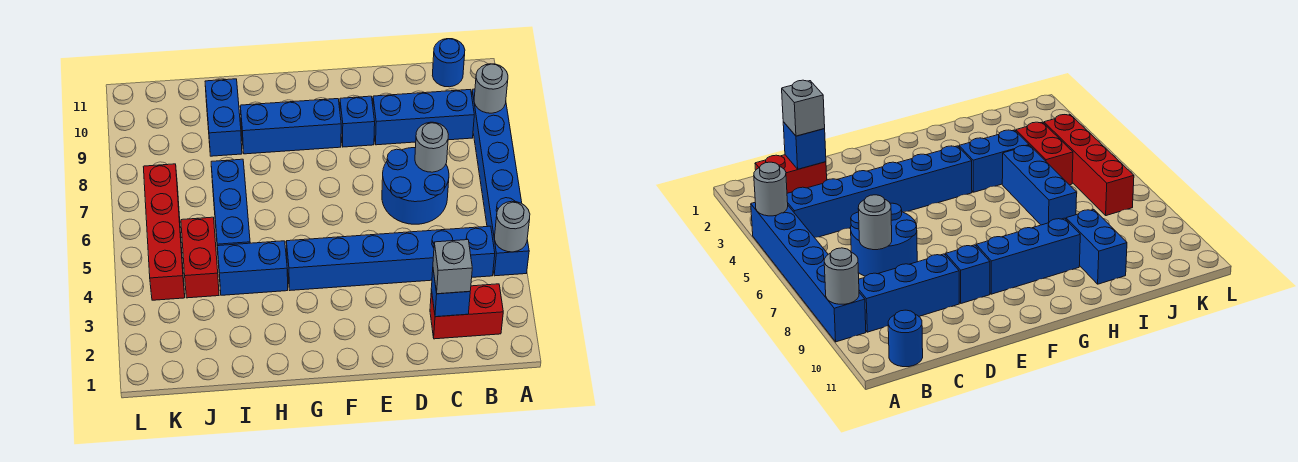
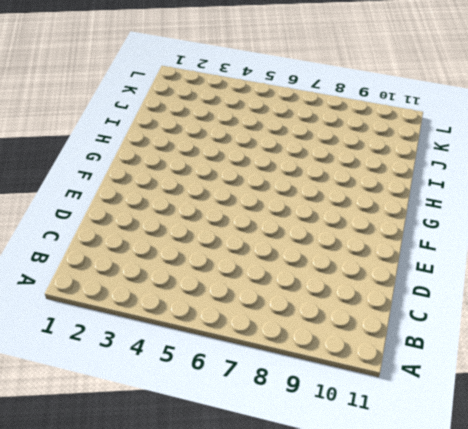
none -> blue 1x6 brick [472,89,529,276]
none -> red 1x2 brick [430,284,503,339]
none -> blue 1x6 brick [286,226,495,290]

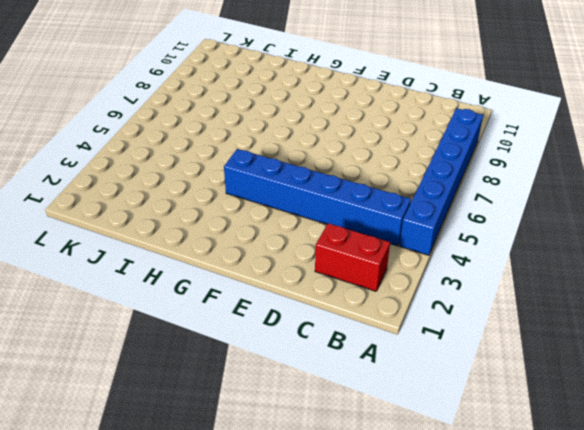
none -> blue 1x3 brick [373,90,474,145]
none -> blue 1x1 round brick [432,39,465,87]
none -> blue 2x2 round brick [382,148,449,224]

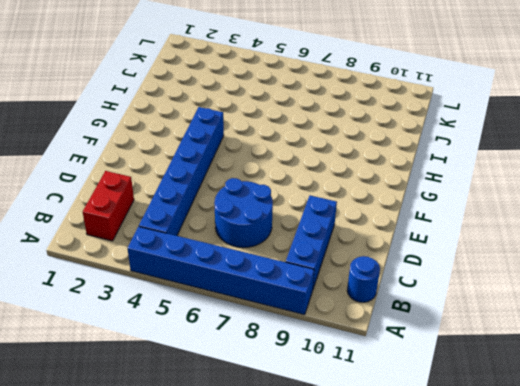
none -> blue 1x1 brick [340,96,375,147]
none -> blue 1x3 brick [240,99,341,154]
none -> blue 1x2 brick [217,241,288,295]

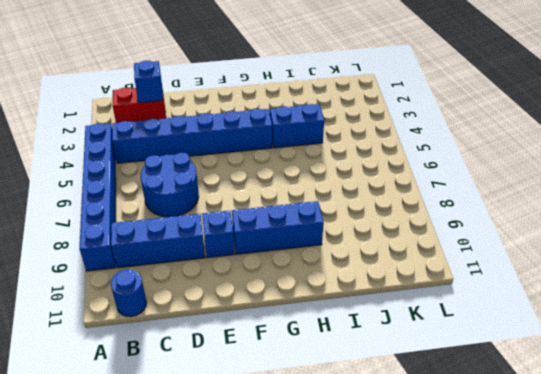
none -> blue 1x3 brick [211,159,250,250]
none -> blue 1x2 brick [205,79,242,156]
none -> red 1x2 brick [181,217,219,298]

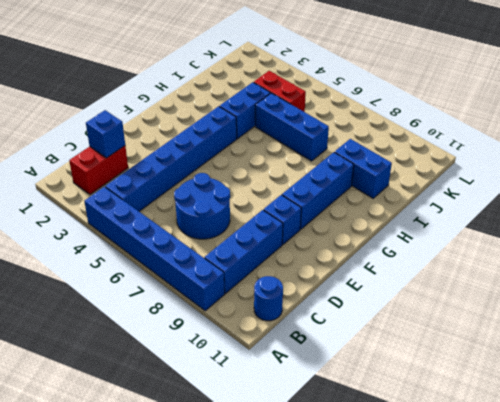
none -> red 1x4 brick [144,164,185,300]
none -> grey 1x1 round brick [495,201,530,252]
none -> grey 1x1 round brick [474,64,508,113]

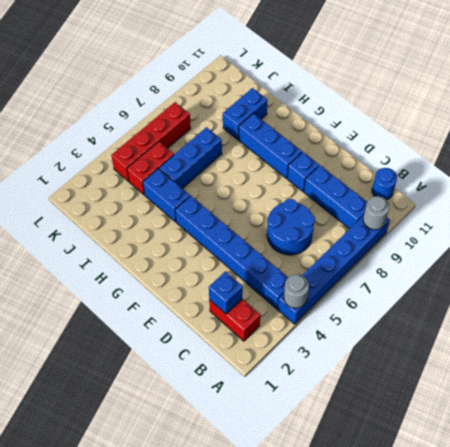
none -> grey 1x1 round brick [415,122,448,172]
none -> grey 1x1 brick [433,240,472,294]

